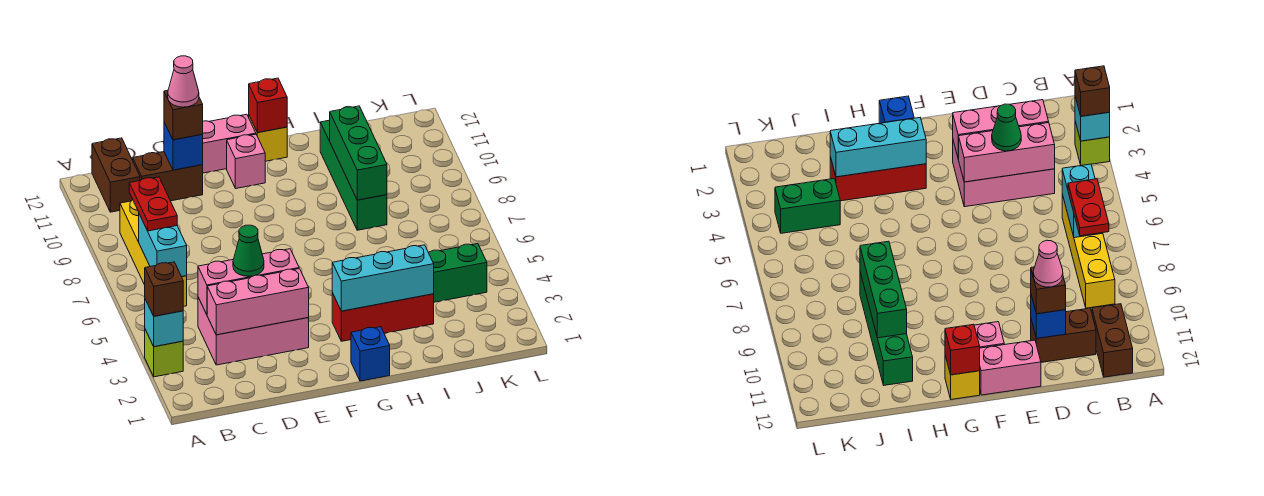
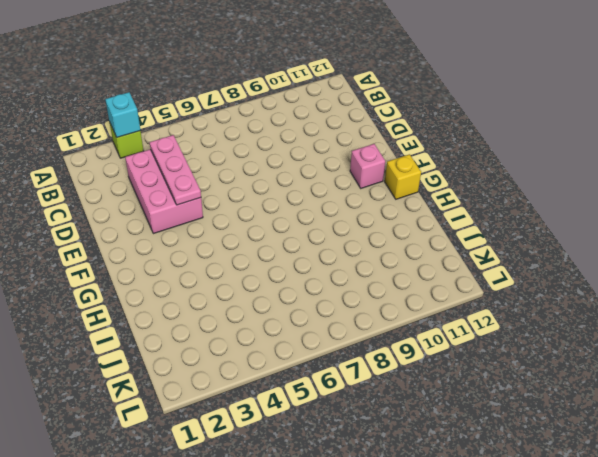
pink 1x3 plate [150,135,201,205] -> pink 1x3 brick [198,249,299,315]
none -> yellow 1x4 brick [120,200,187,307]
none -> brown 1x2 brick [92,138,140,212]
none -> brown 1x2 brick [133,152,203,201]

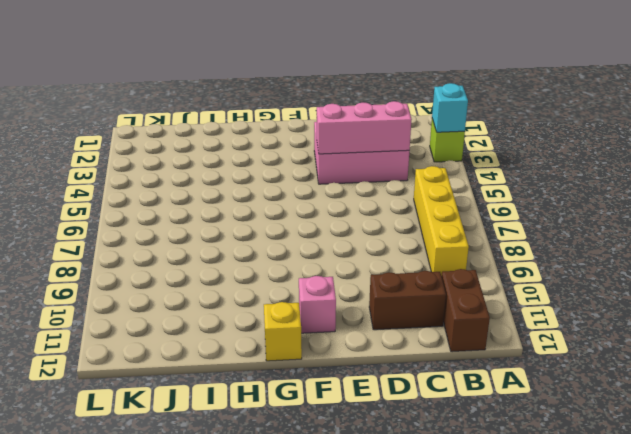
none -> pink 1x2 brick [202,114,256,173]
none -> blue 1x1 brick [351,327,390,381]
none -> red 1x3 brick [332,293,434,341]

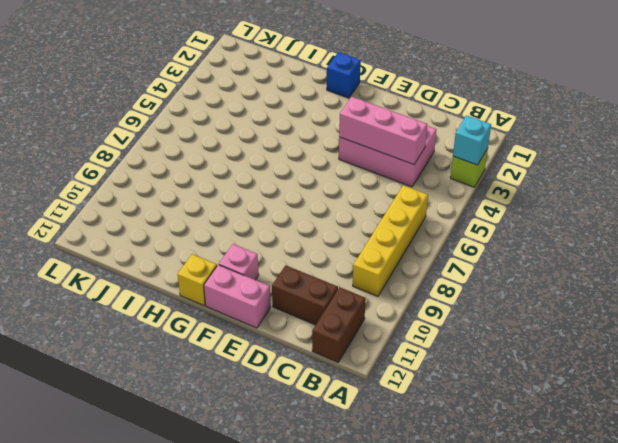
none -> red 1x3 brick [332,293,434,341]
none -> green 1x4 brick [320,120,387,230]
none -> green 1x2 brick [429,244,487,302]

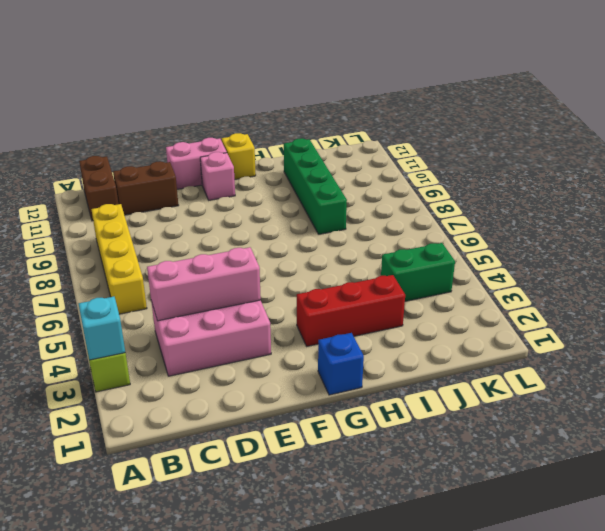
none -> cyan 1x2 brick [139,214,187,277]
none -> pink 1x3 brick [207,269,309,335]
none -> blue 1x1 brick [164,122,203,170]

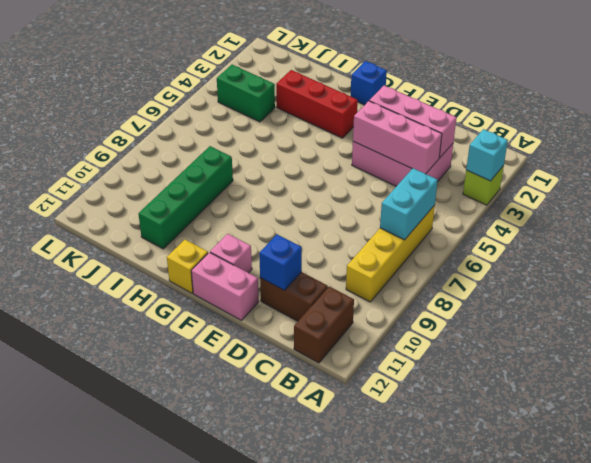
none -> cyan 1x3 brick [332,245,434,311]
none -> red 1x1 brick [249,78,287,133]
none -> green 1x3 brick [330,106,387,200]

